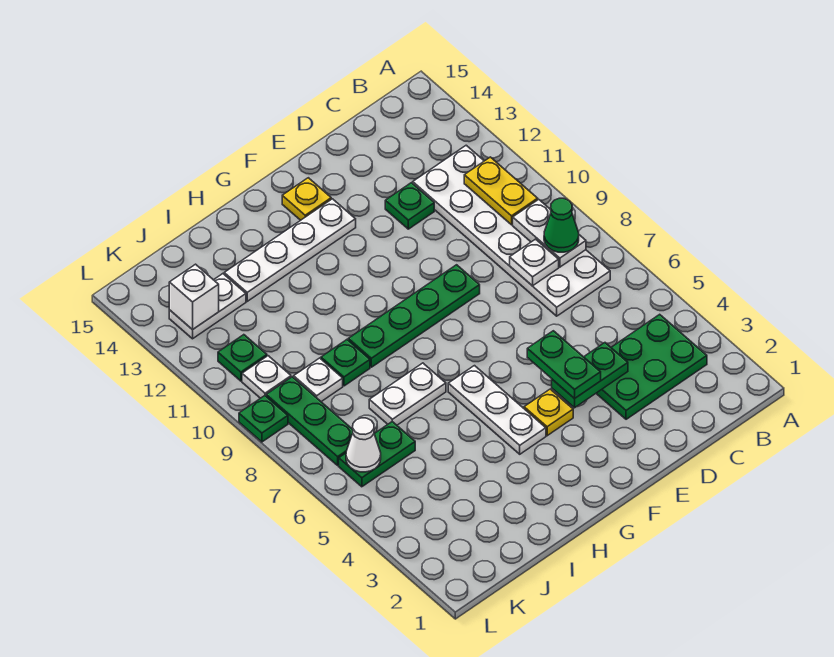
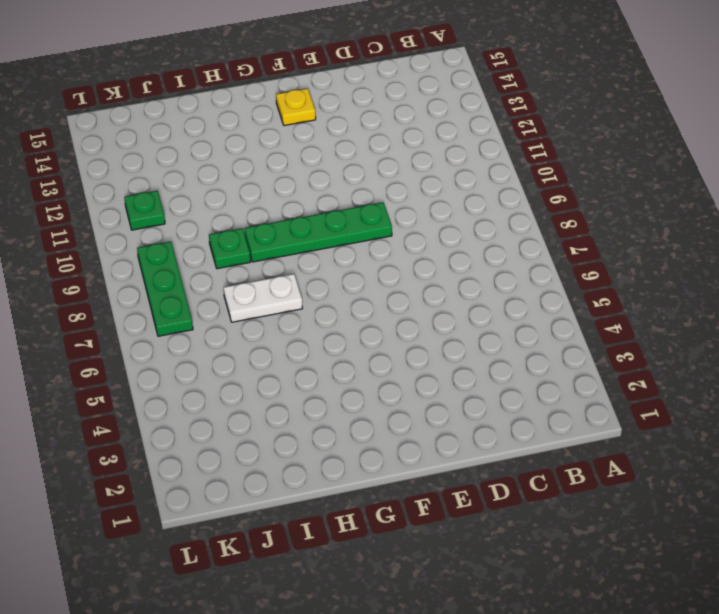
none -> green 2x3 plate [596,314,707,419]
none -> white 2x6 plate [413,145,610,316]
none -> green 1x1 plate [385,183,434,229]

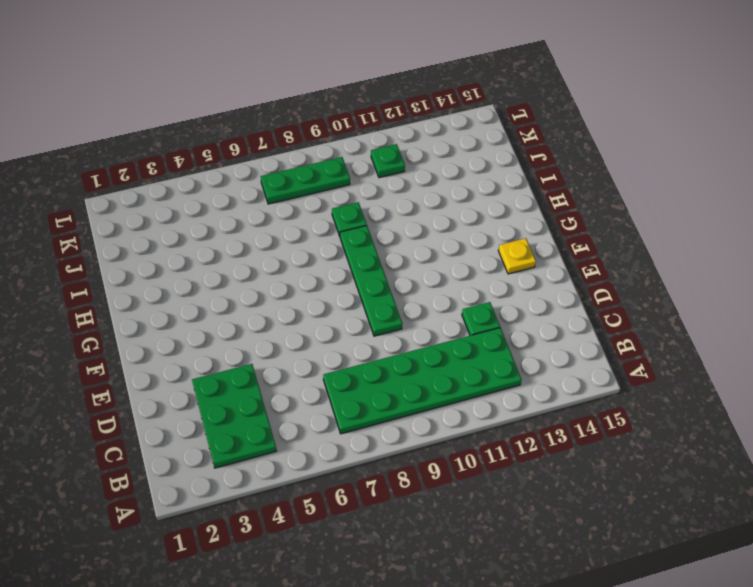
green 2x6 plate [323,328,521,434] -> white 2x6 plate [413,145,610,316]
none -> yellow 1x1 plate [524,389,573,436]
none -> white 1x4 plate [224,199,356,301]
none -> white 1x3 plate [448,366,546,454]

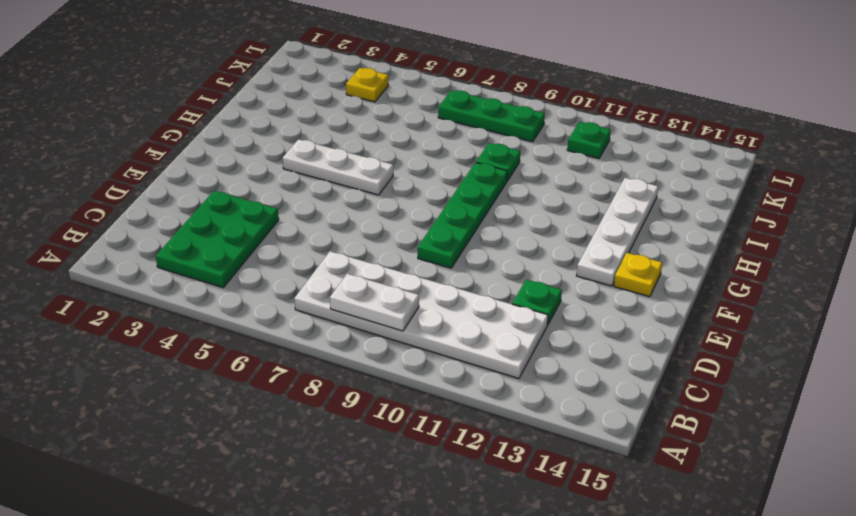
yellow 1x1 plate [346,68,389,102] -> yellow 1x1 plate moved to [524,389,573,436]
none -> white 1x2 plate [369,363,446,425]
none -> green 1x2 plate [339,422,415,487]
none -> white 1x1 plate [294,358,343,402]

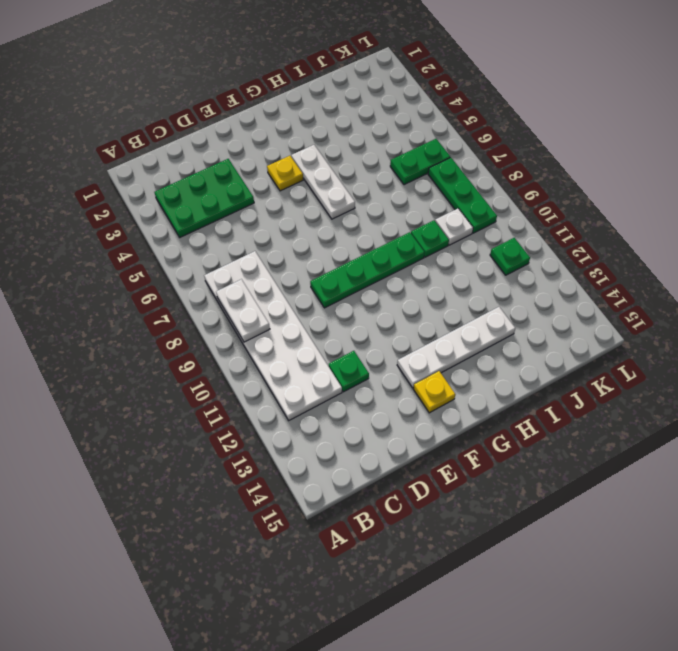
none -> white 1x2 plate [369,363,446,425]
none -> white 1x2 plate [169,274,246,339]
none -> white 1x1 plate [242,356,291,398]

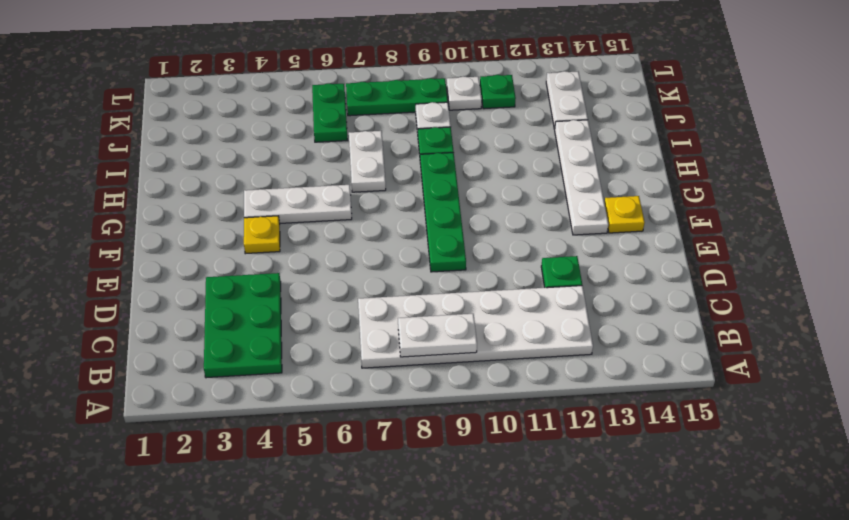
none -> green 1x1 plate [239,396,288,442]
none -> yellow 1x2 plate [464,157,538,225]
none -> white 1x1 plate [510,239,559,286]

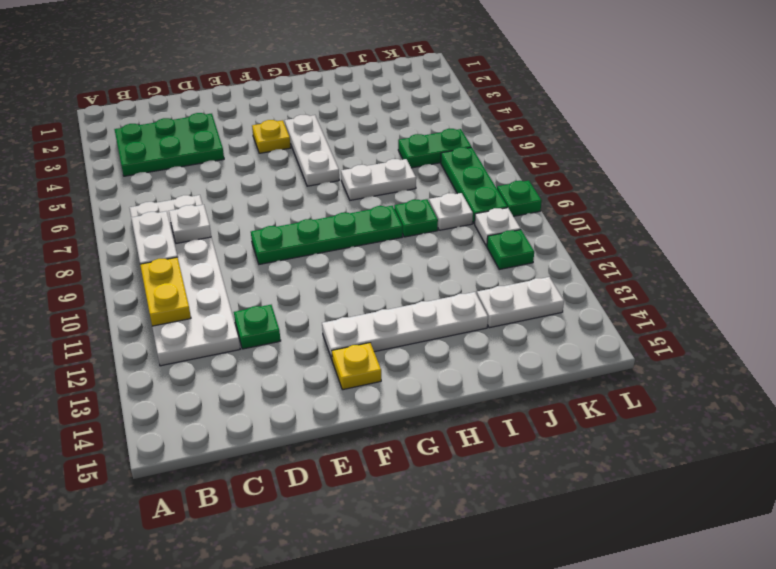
none -> green 1x2 plate [552,343,628,408]
none -> white 1x1 cone [346,418,381,472]
none -> white 1x1 brick [169,264,219,330]

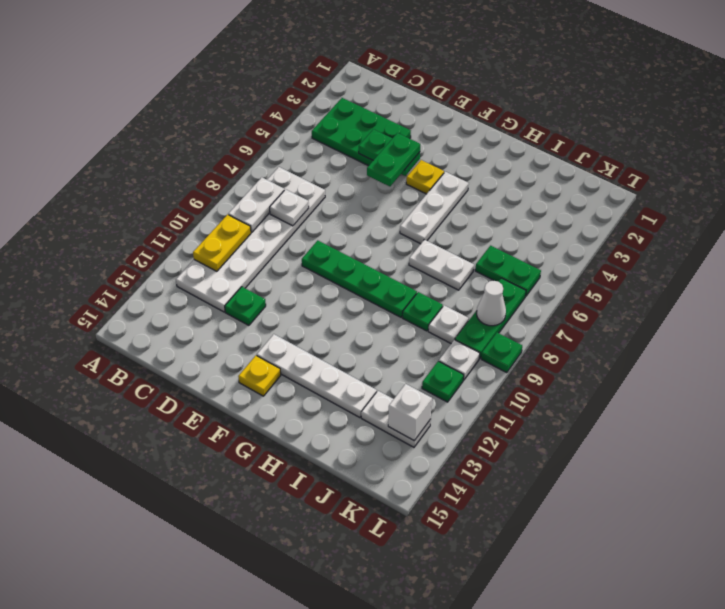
white 1x1 cone [477,281,506,326] -> white 1x1 cone moved to [346,418,381,472]
none -> green 1x1 cone [544,198,579,252]

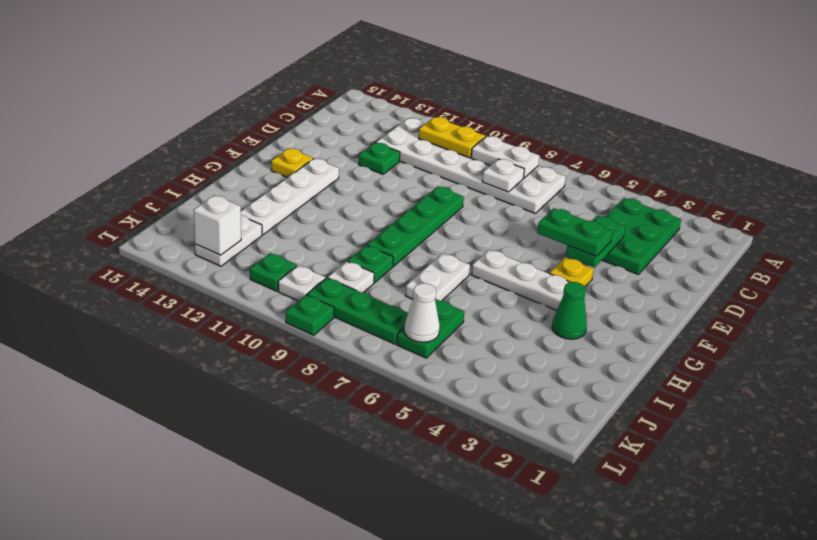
green 1x1 cone [552,282,587,339] -> green 1x1 cone moved to [544,198,579,252]

